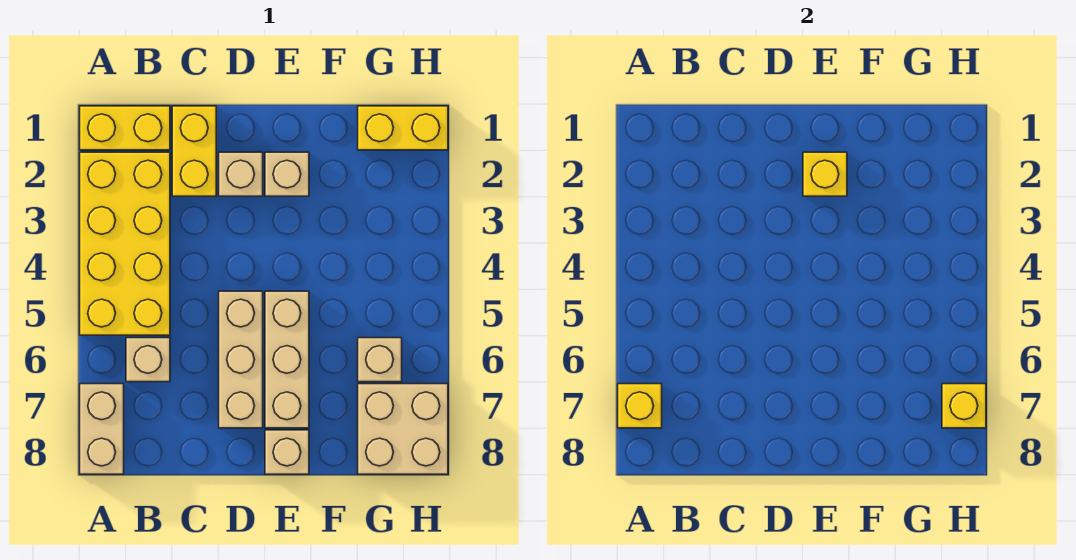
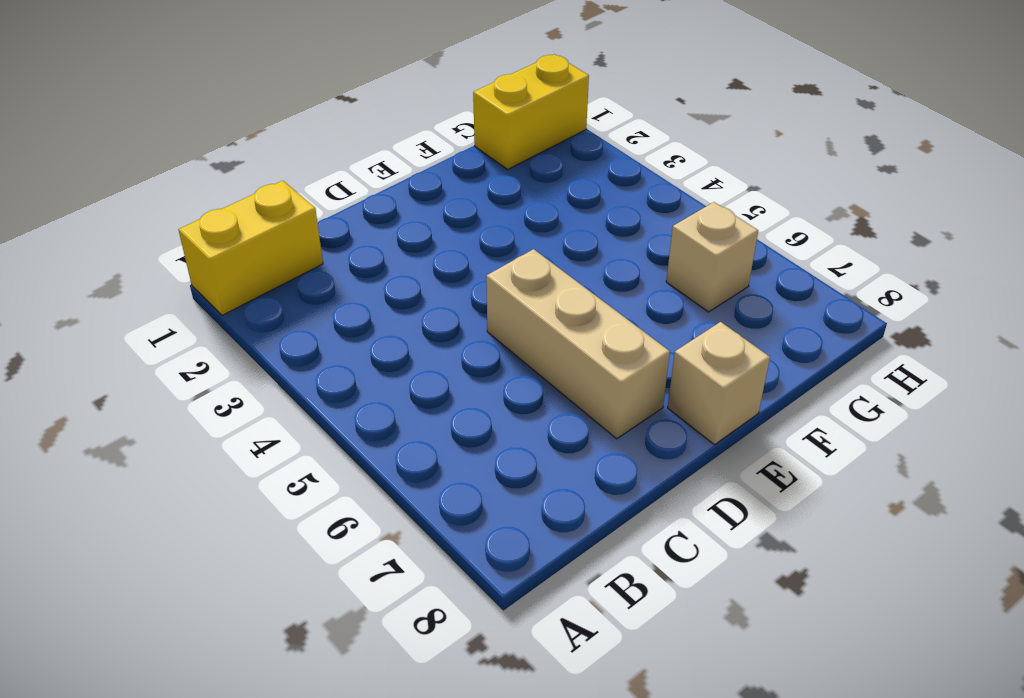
none -> yellow 2x4 brick [80,152,170,335]
none -> tan 1x2 brick [80,384,124,474]
none -> tan 1x1 brick [126,338,170,382]

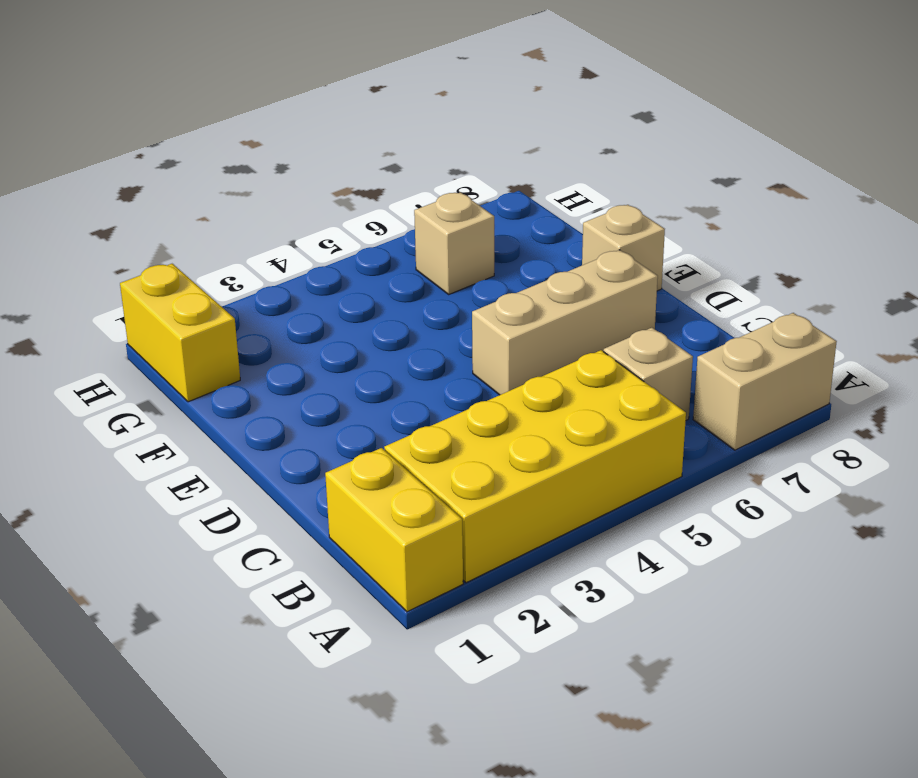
none -> yellow 1x2 brick [172,106,216,196]
none -> tan 1x1 brick [219,152,263,196]
none -> tan 1x1 brick [265,152,309,196]

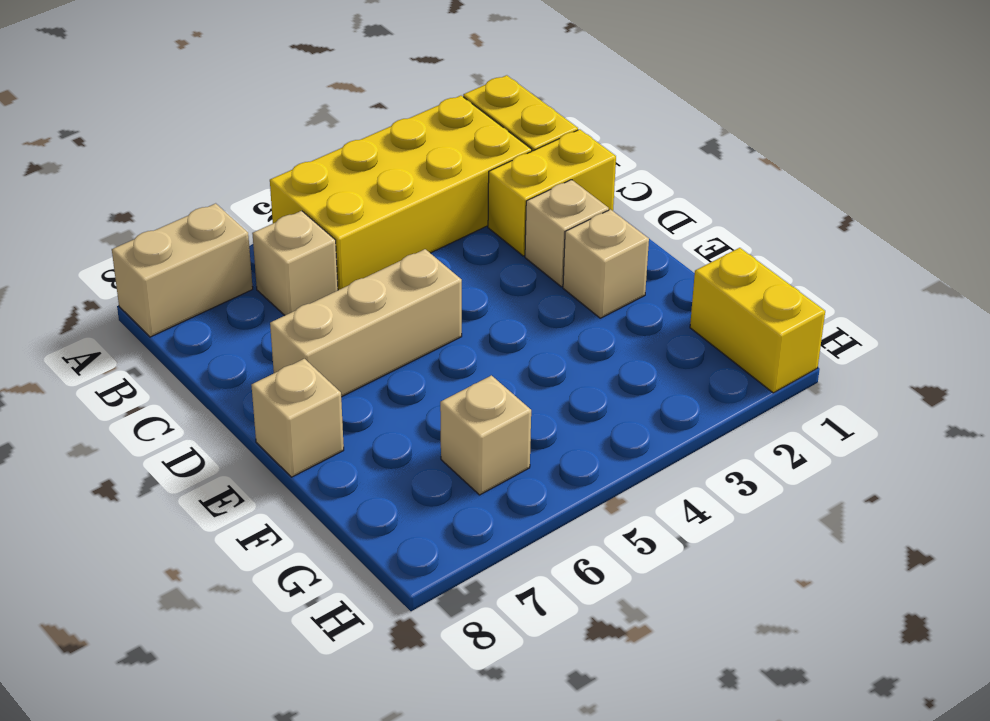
none -> tan 1x3 brick [265,291,309,428]
none -> tan 2x2 brick [358,384,448,474]
none -> yellow 1x1 brick [618,384,662,428]

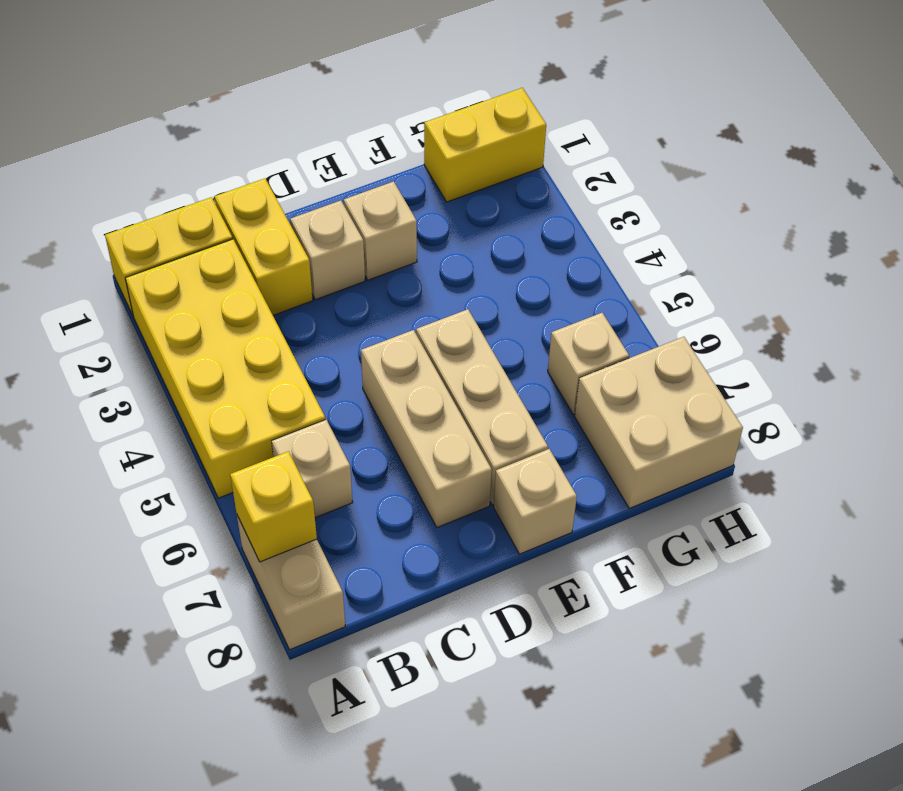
none -> yellow 1x1 brick [803,152,847,196]
none -> yellow 1x1 brick [942,384,986,428]

